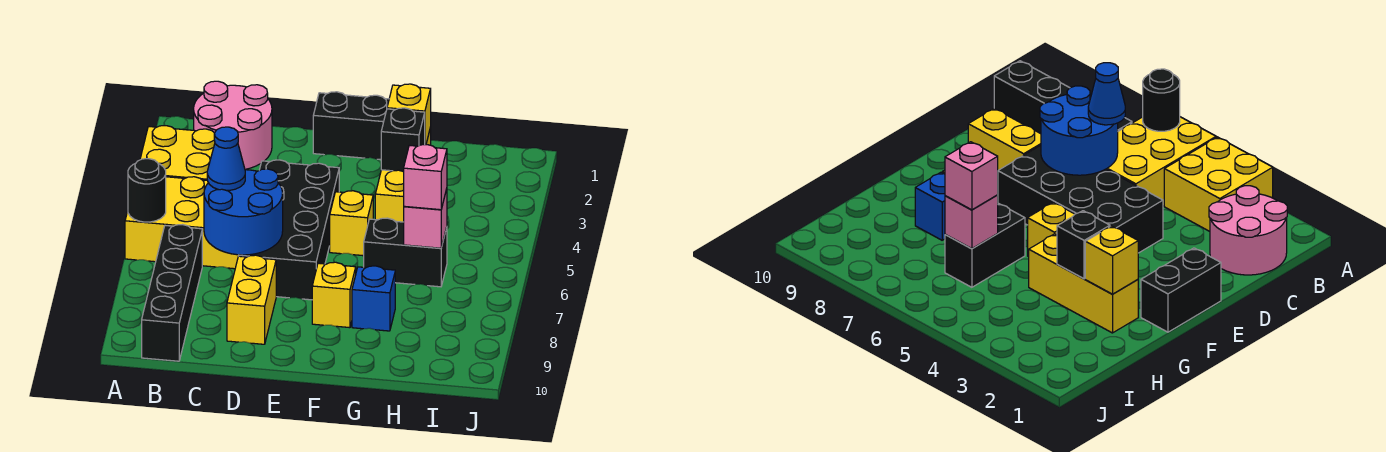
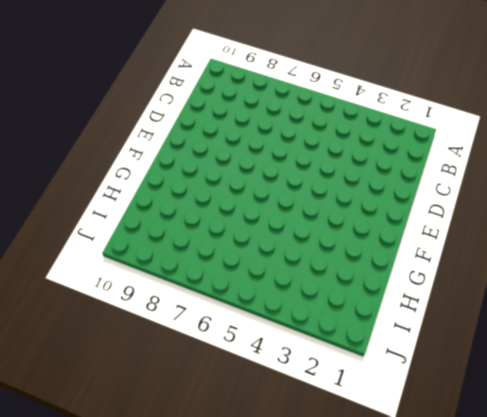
none -> yellow 2x2 brick [140,126,215,180]
none -> yellow 2x3 brick [125,177,239,269]
none -> pink 2x2 round brick [194,81,272,169]

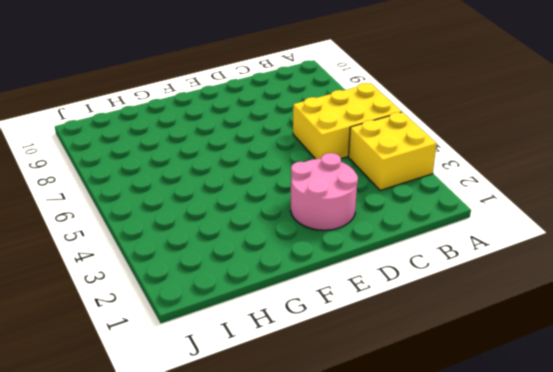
pink 2x2 round brick [291,153,358,230] -> pink 2x2 round brick moved to [194,81,272,169]
none -> black 1x4 brick [142,225,202,361]
none -> black 2x4 brick [239,160,339,300]
none -> yellow 1x2 brick [227,255,276,344]

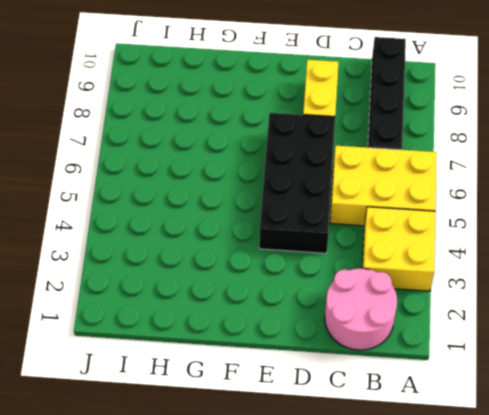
none -> black 1x2 brick [313,92,389,160]
none -> yellow 1x1 brick [330,191,373,256]
none -> yellow 1x1 brick [312,262,356,328]

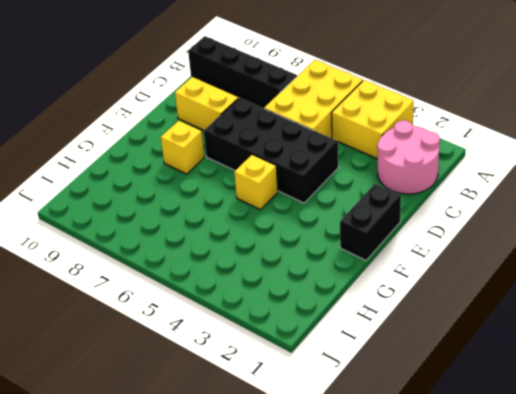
none -> yellow 1x3 brick [375,127,431,222]
none -> black 1x2 brick [364,218,447,287]
none -> blue 1x1 brick [352,266,395,331]

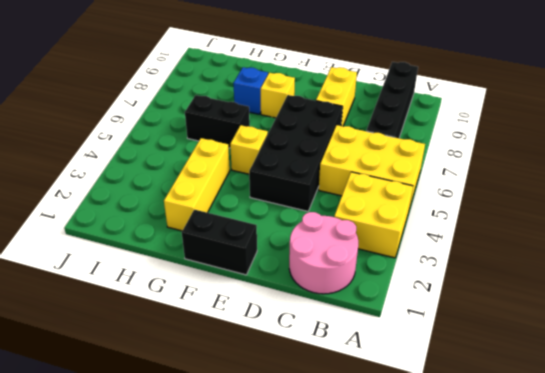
none -> black 1x1 round brick [128,159,166,222]
none -> blue 2x2 round brick [204,169,283,255]
none -> yellow 1x1 brick [387,84,431,145]

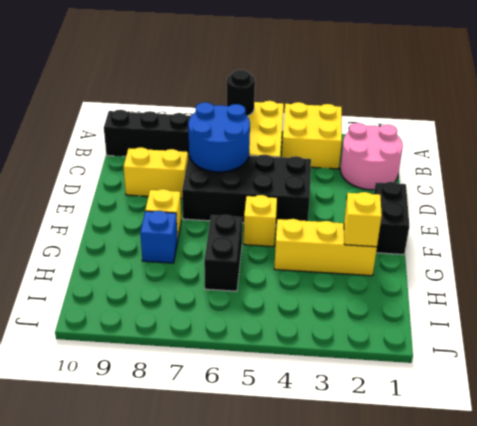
none -> black 1x1 brick [381,108,425,172]
none -> pink 1x1 brick [404,189,447,248]
none -> blue 1x1 cone [207,127,245,190]

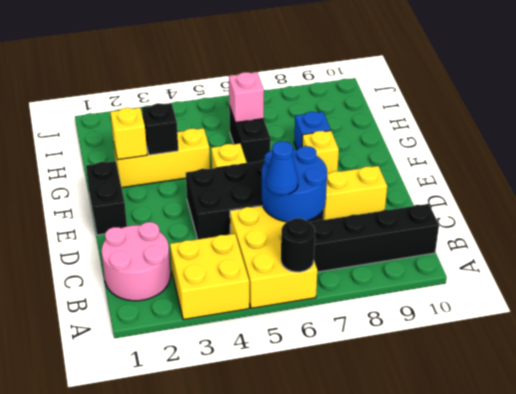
none -> pink 1x1 brick [404,145,447,210]

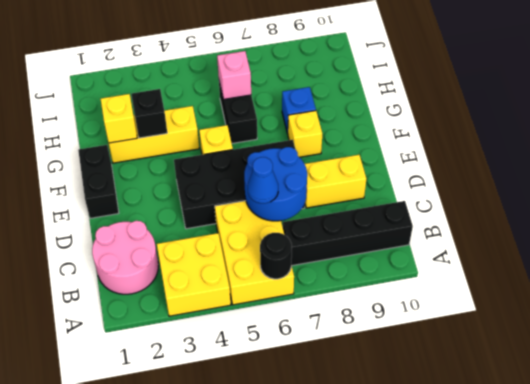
none -> pink 1x1 brick [404,145,447,210]

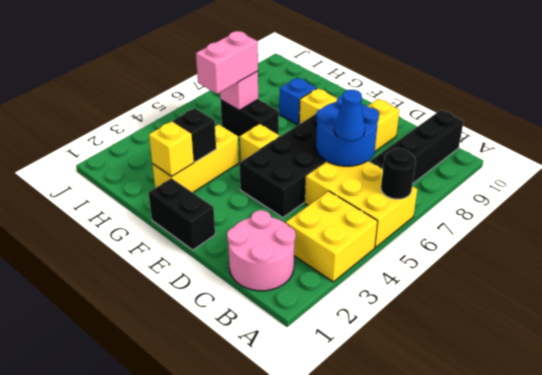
pink 1x2 brick [196,31,258,94] -> pink 1x1 brick [404,145,447,210]

